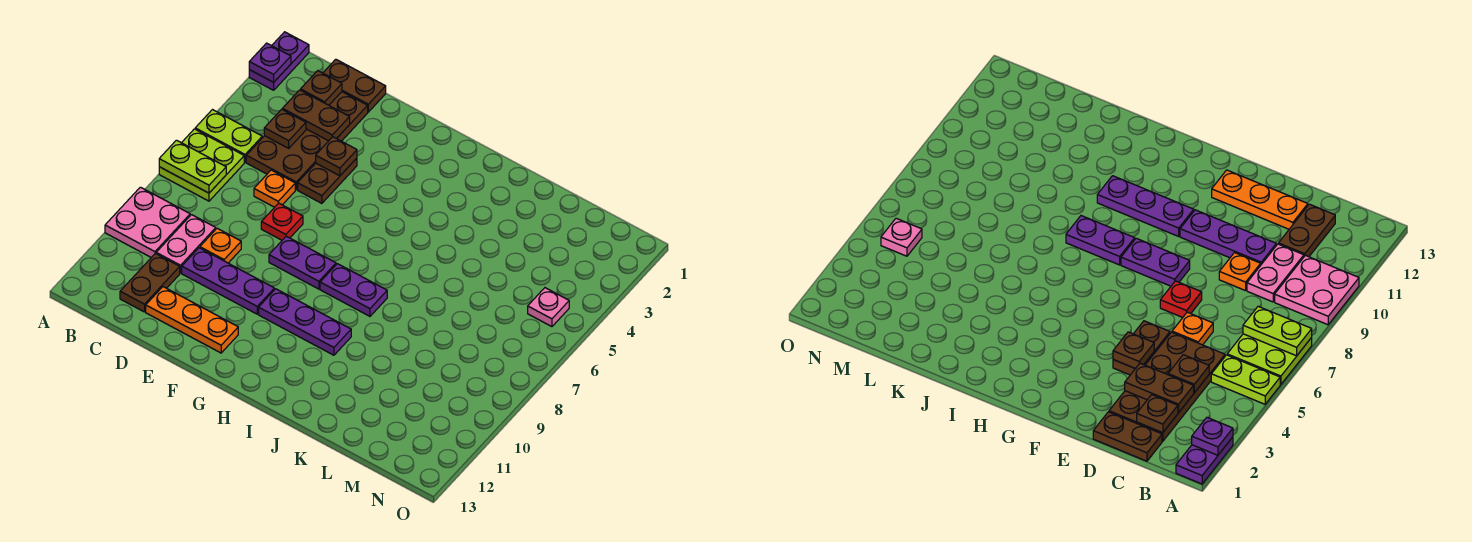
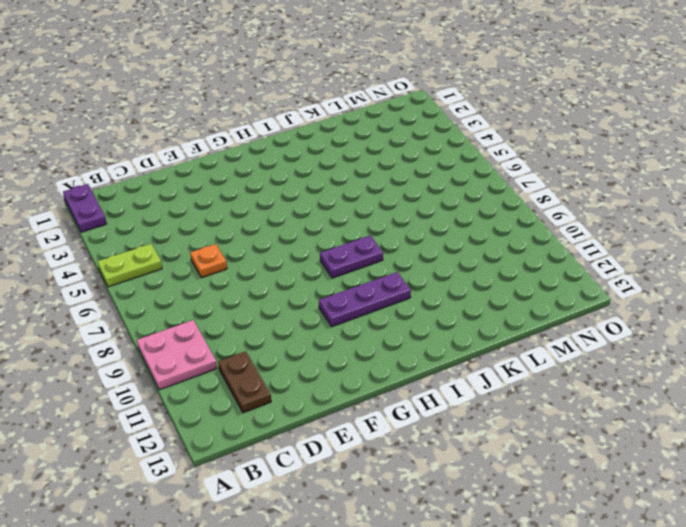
none -> lime 2x2 plate [159,129,244,201]
none -> brown 1x2 plate [323,59,386,112]
none -> brown 2x4 plate [246,92,368,190]

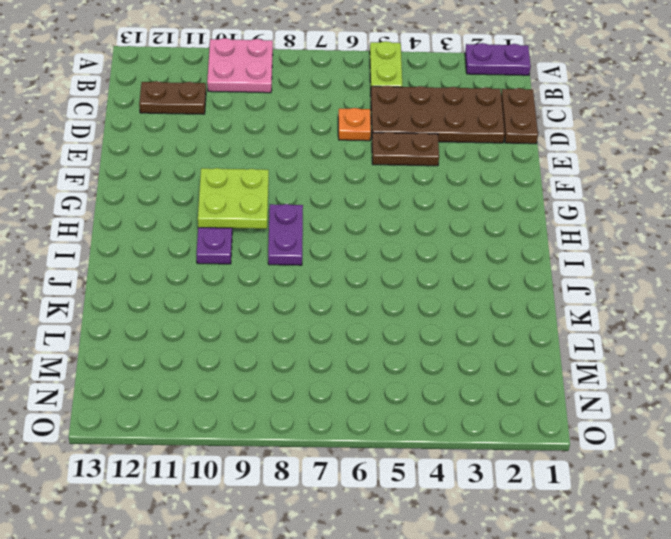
lime 2x2 plate [198,168,269,229] -> lime 2x2 plate moved to [159,129,244,201]
none -> pink 1x2 plate [156,215,216,273]
none -> orange 1x1 plate [200,228,241,263]
none -> purple 1x3 plate [182,248,274,314]

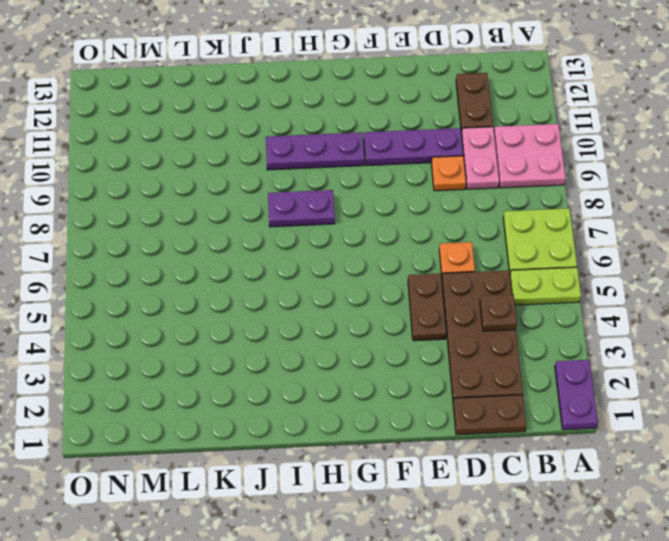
none -> orange 1x3 plate [146,287,238,353]
none -> red 1x1 plate [261,203,303,240]
none -> purple 1x2 plate [269,236,336,289]

